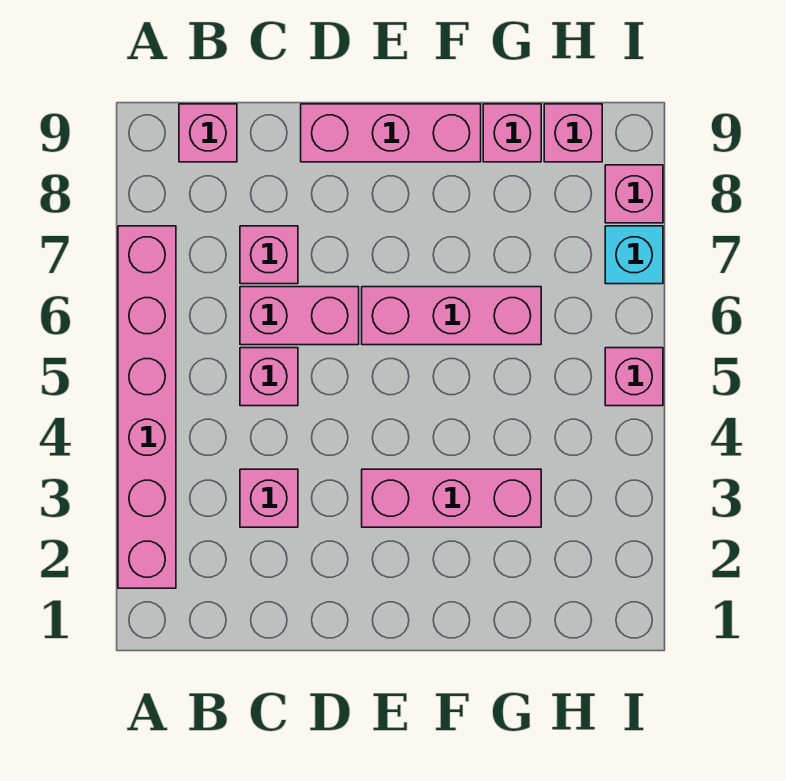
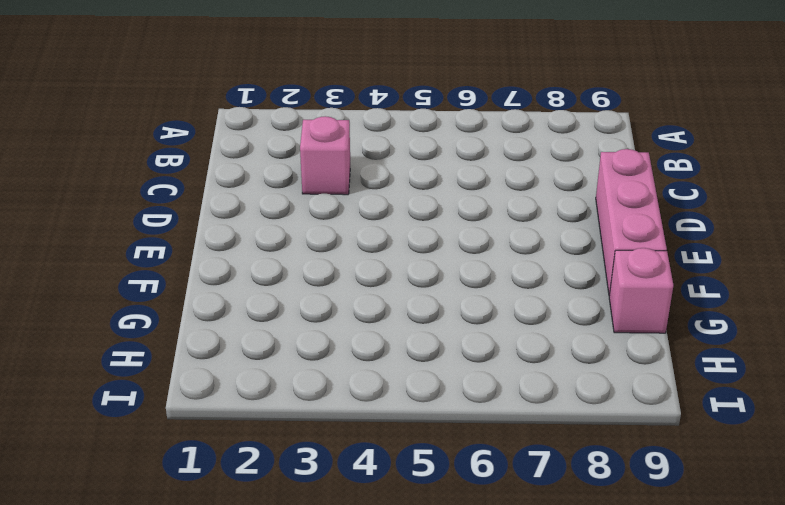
none -> pink 1x6 brick [118,226,176,588]
none -> pink 1x1 brick [179,104,237,162]
none -> pink 1x1 brick [240,348,298,406]

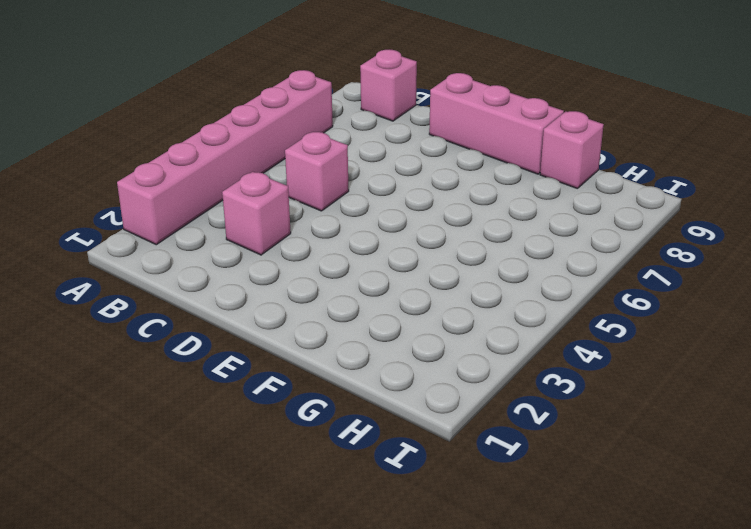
none -> pink 1x2 brick [240,287,359,345]
none -> pink 1x1 brick [240,226,298,284]
none -> pink 1x3 brick [362,469,541,527]

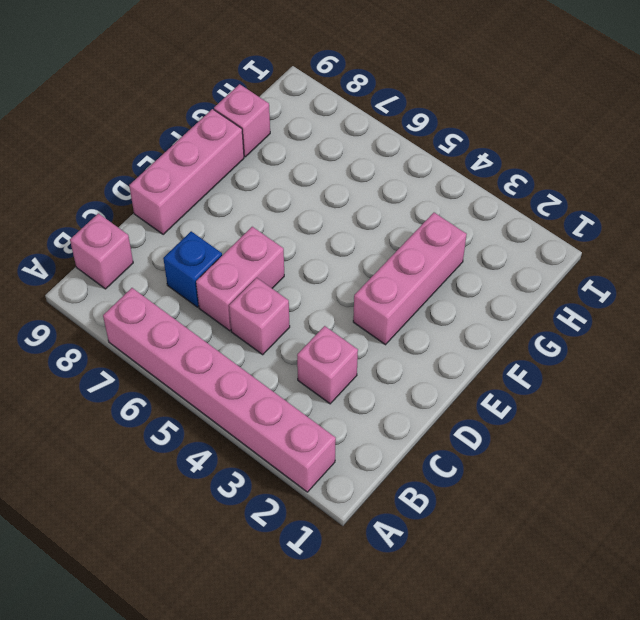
blue 1x1 brick [163,231,222,307] -> pink 1x1 brick [240,226,298,284]
none -> pink 1x3 brick [362,287,541,345]
none -> pink 1x1 brick [544,104,602,162]
none -> pink 1x1 brick [605,348,663,406]

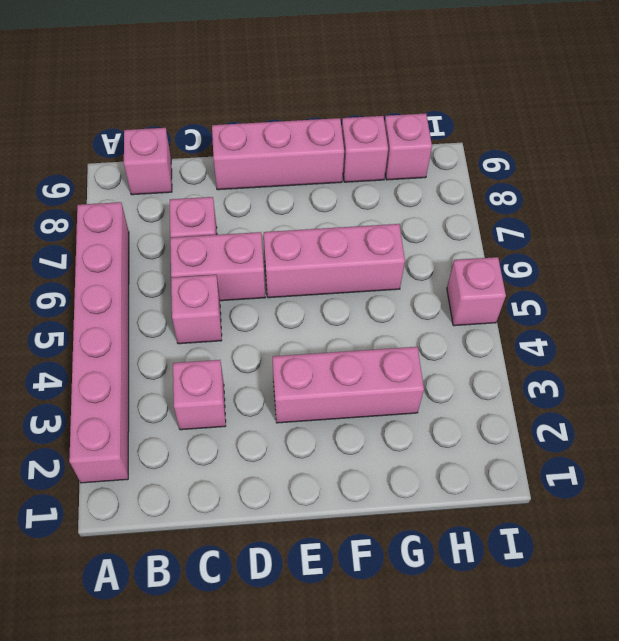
none -> cyan 1x1 brick [605,226,663,284]
none -> pink 1x1 brick [605,165,663,223]

